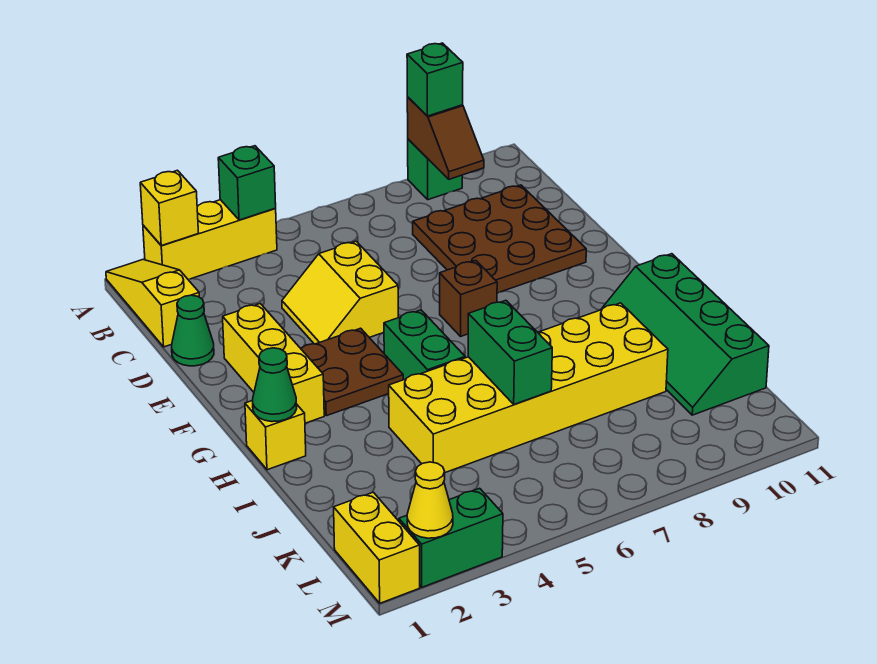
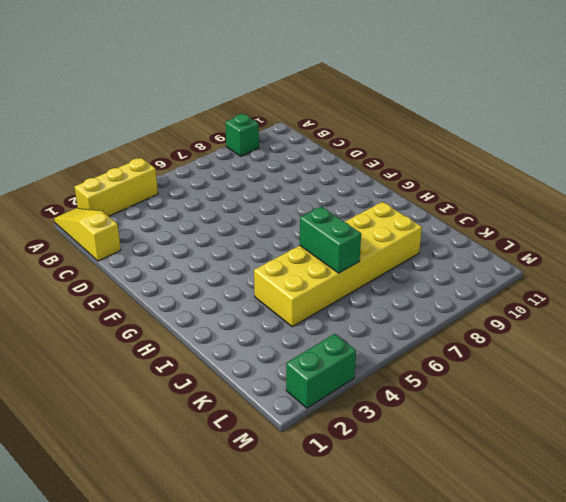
none -> brown 3x3 plate [413,185,586,293]
none -> green 1x1 cone [172,295,214,366]
none -> yellow 2x2 slope [282,241,398,344]

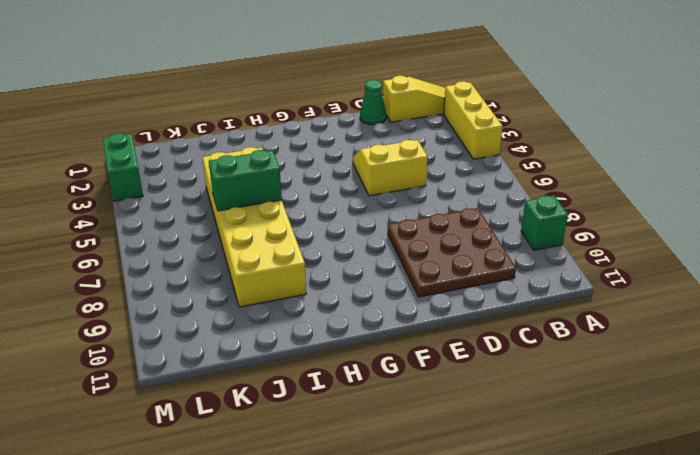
none -> yellow 1x3 brick [223,304,324,423]
none -> brown 2x2 plate [301,328,403,416]
none -> brown 1x1 brick [440,260,497,336]

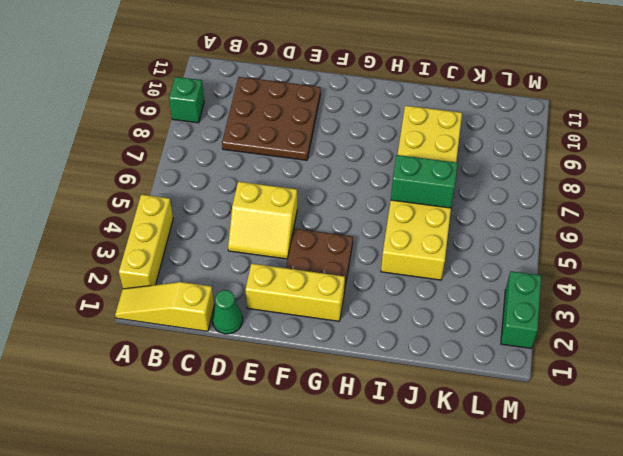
none -> brown 1x1 brick [440,260,497,336]
none -> green 1x2 brick [384,310,465,380]
none -> yellow 1x1 brick [245,400,306,470]

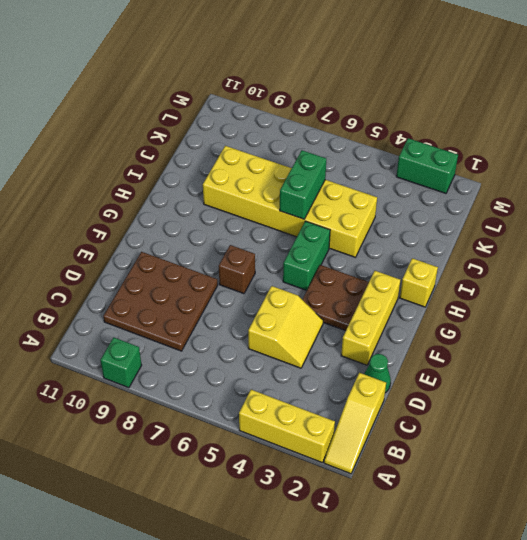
none -> green 2x4 slope [601,254,769,415]
none -> yellow 1x2 brick [334,492,420,603]
none -> yellow 1x1 brick [140,170,199,246]

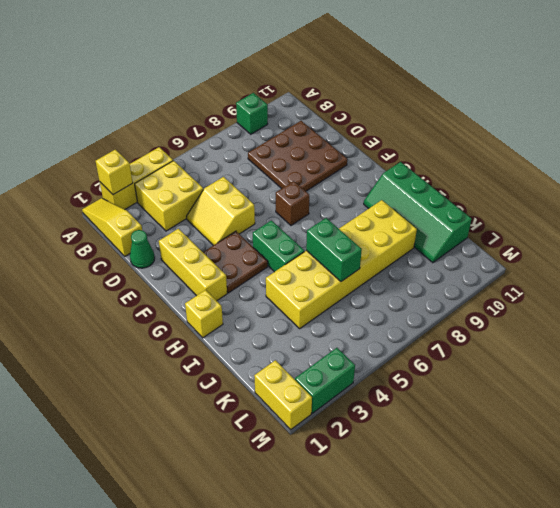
yellow 2x2 brick [135,161,203,231] -> none
none -> green 1x1 brick [218,146,276,220]
none -> brown 1x2 slope [407,97,484,179]
none -> green 1x1 cone [253,348,297,422]

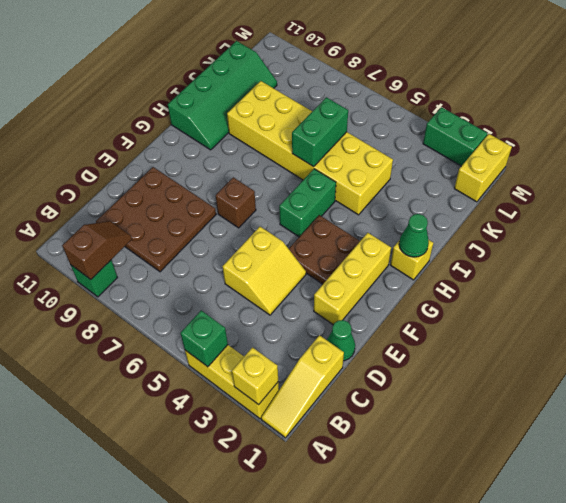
none -> yellow 1x1 cone [407,462,453,538]
none -> green 1x1 brick [407,43,463,116]

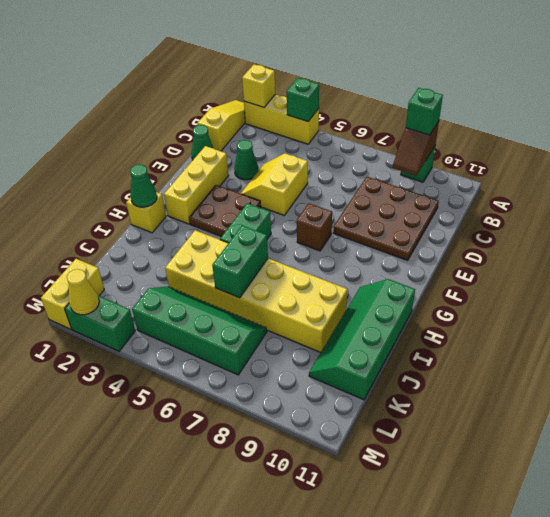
green 1x1 cone [234,140,258,180] -> none
green 2x4 slope [132,286,267,375] -> none

